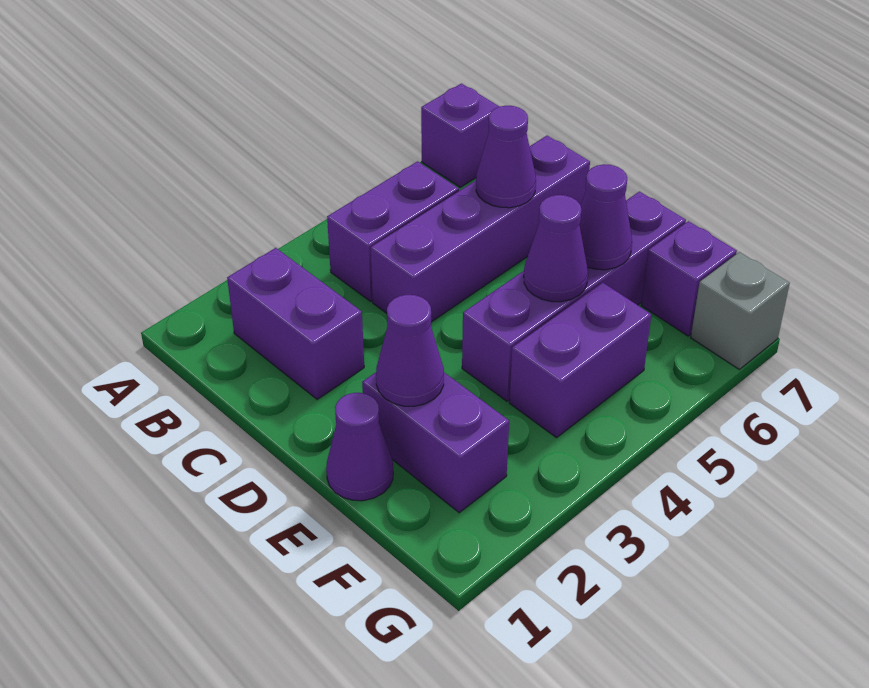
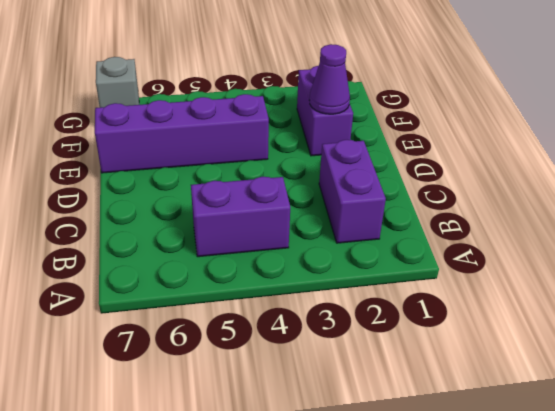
none -> purple 1x1 brick [421,84,499,187]
none -> purple 1x4 brick [371,136,590,322]
none -> purple 1x1 cone [326,393,393,501]

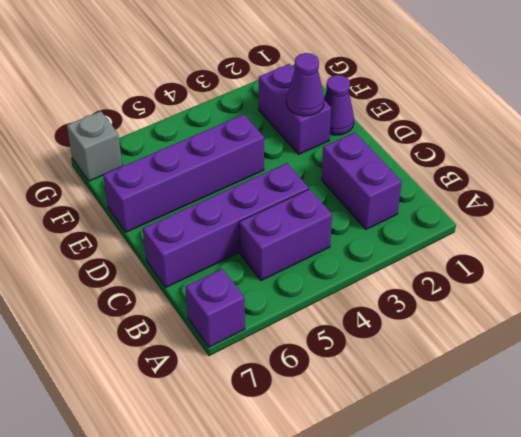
none -> purple 1x2 brick [510,283,651,438]
none -> purple 1x1 brick [641,221,737,336]
none -> purple 1x1 cone [476,106,536,208]

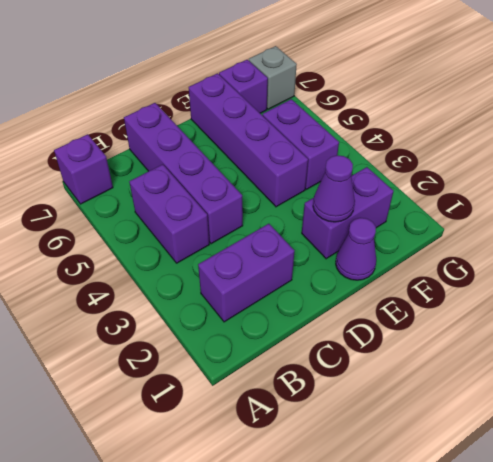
none -> purple 1x1 cone [476,106,536,208]
none -> purple 1x1 cone [524,195,588,302]
none -> purple 1x1 cone [579,164,632,270]

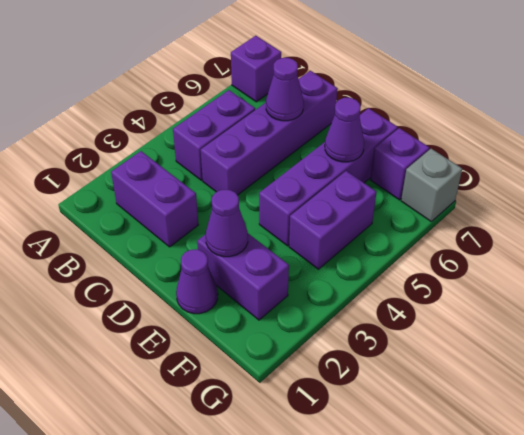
none -> purple 1x1 cone [524,195,588,302]

